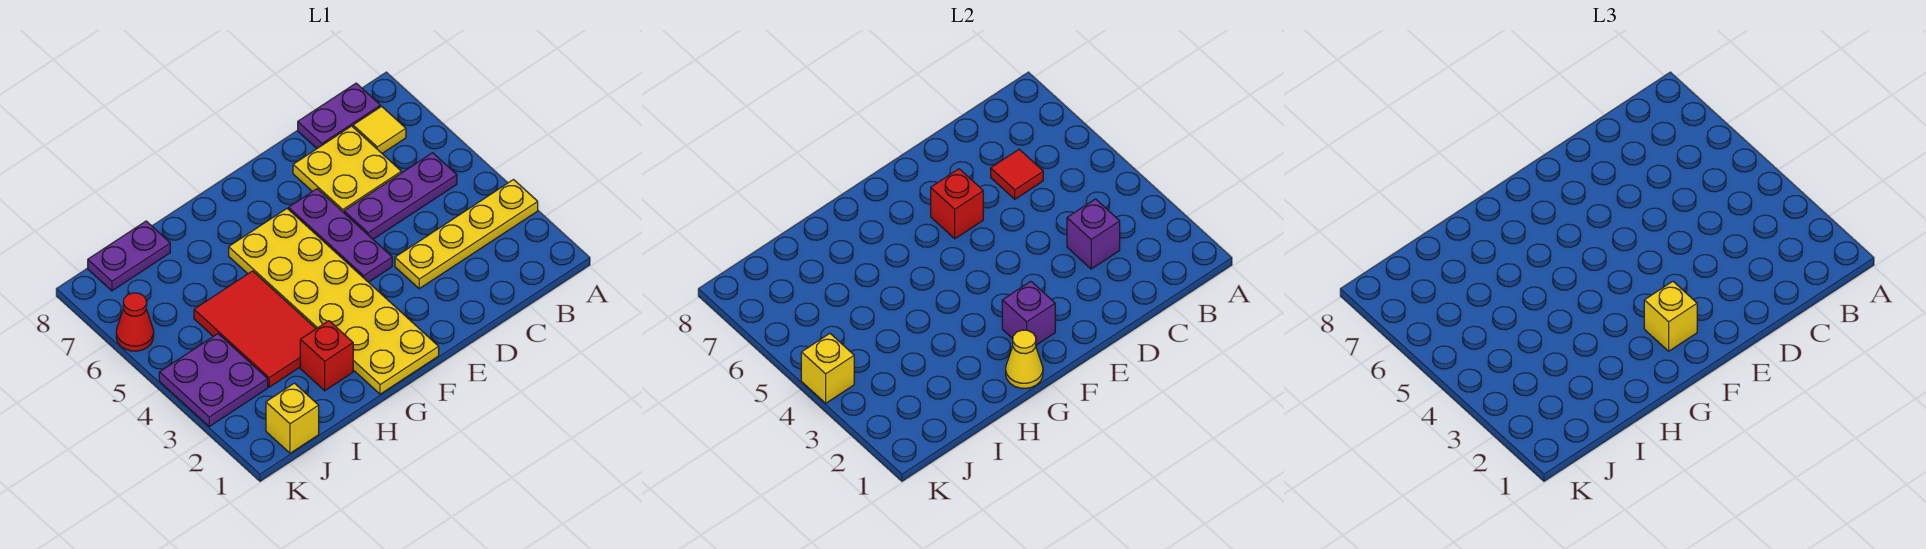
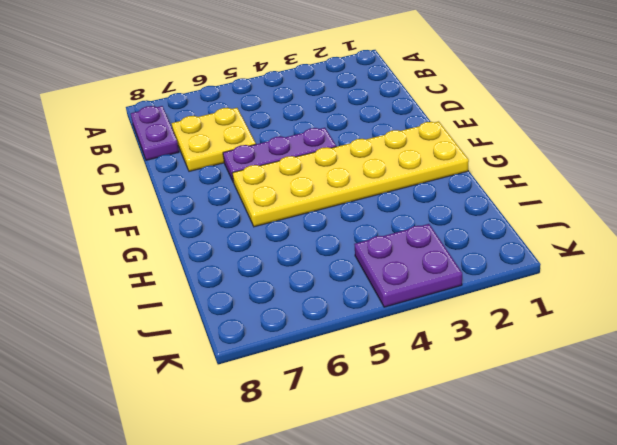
none -> yellow 1x4 plate [395,180,538,289]
none -> purple 1x3 plate [344,153,457,239]
none -> yellow 1x1 tile [353,106,406,153]

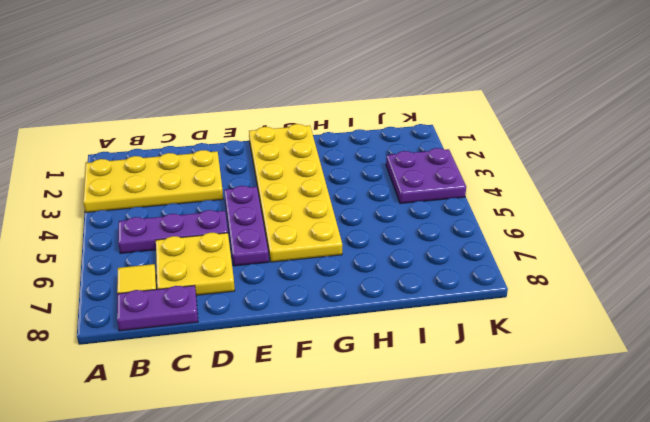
yellow 2x4 plate [83,150,223,212] -> yellow 1x4 plate [395,180,538,289]
none -> red 1x1 brick [300,321,353,391]
none -> red 2x3 tile [194,271,316,387]
none -> purple 1x2 plate [88,221,170,291]

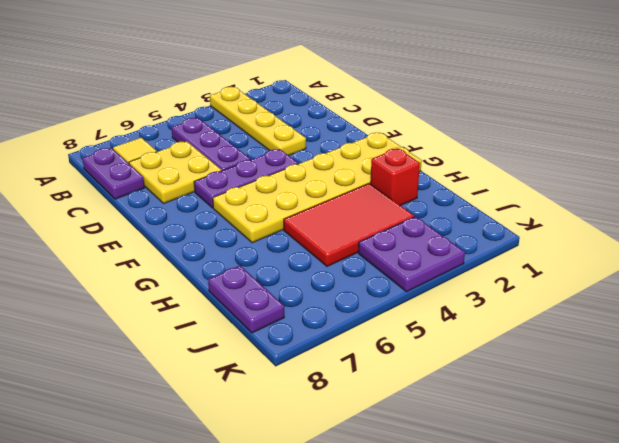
none -> yellow 1x1 brick [266,383,319,453]
none -> red 1x1 cone [116,293,154,351]
none -> purple 1x1 brick [1067,199,1120,269]

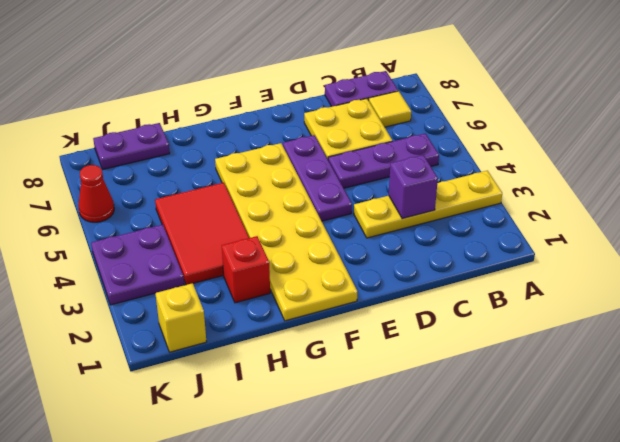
none -> red 1x1 tile [991,149,1043,199]
none -> red 1x1 brick [931,169,983,239]
none -> purple 1x1 brick [1002,281,1055,345]

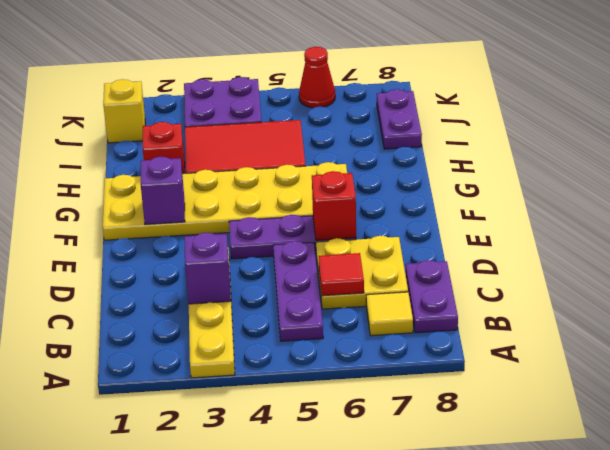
none -> yellow 1x1 cone [1006,330,1043,388]
none -> yellow 1x1 brick [801,334,854,403]
none -> yellow 1x1 brick [1644,281,1697,351]

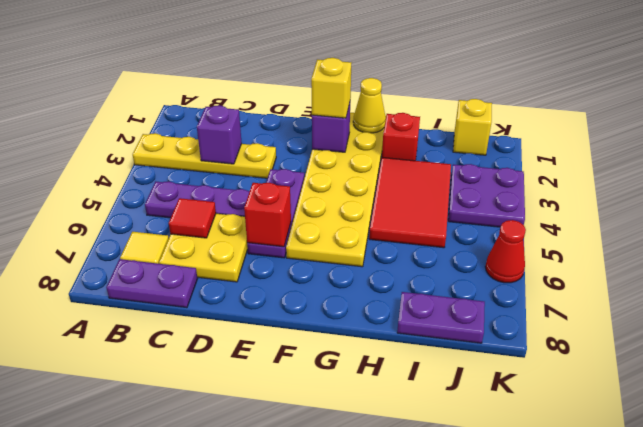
none -> yellow 1x1 brick [801,334,854,403]

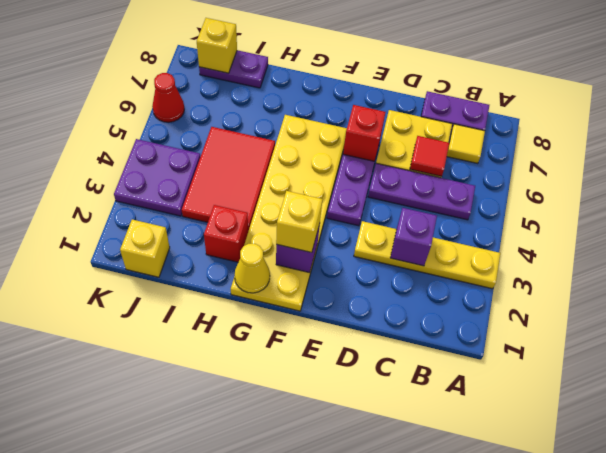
yellow 1x1 brick [197,18,237,73] -> yellow 1x1 brick moved to [801,334,854,403]

